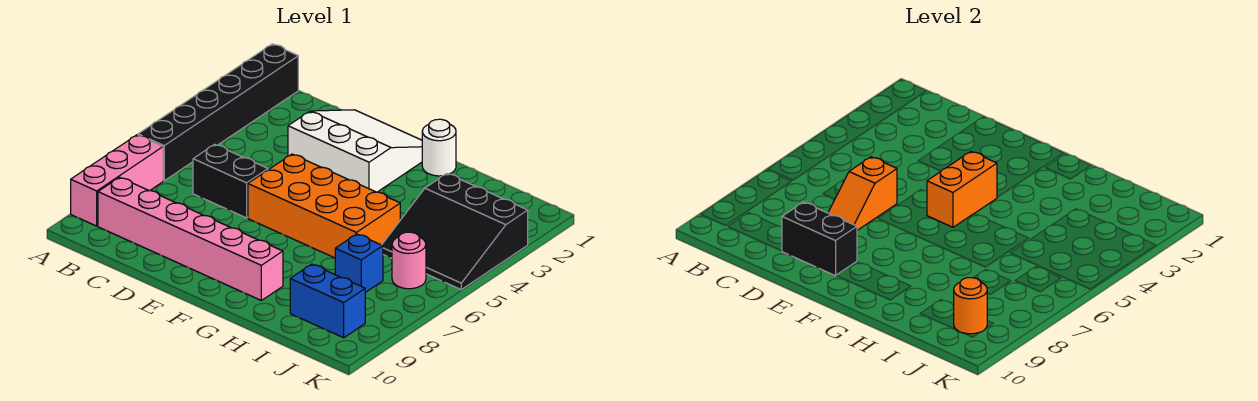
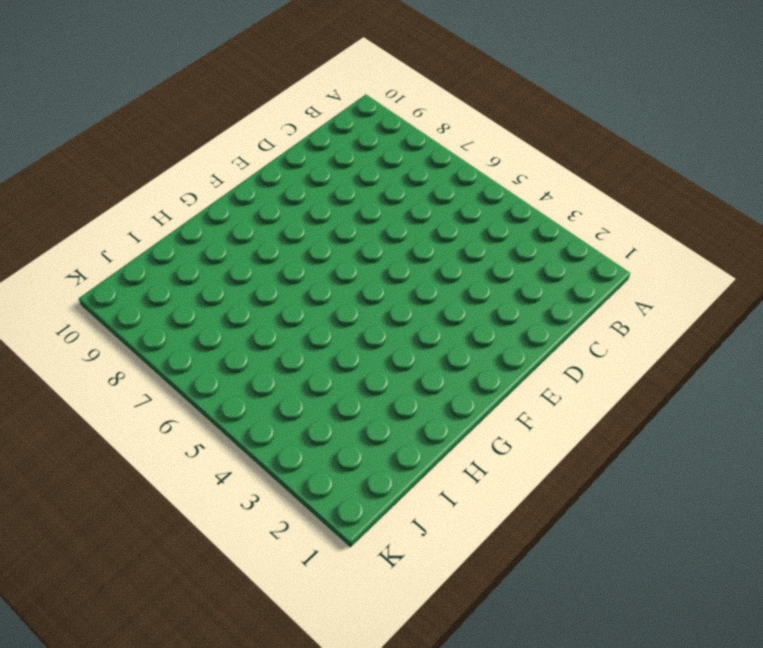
none -> black 1x6 brick [138,44,298,181]
none -> pink 1x3 brick [71,135,163,226]
none -> pink 1x6 brick [98,177,283,300]

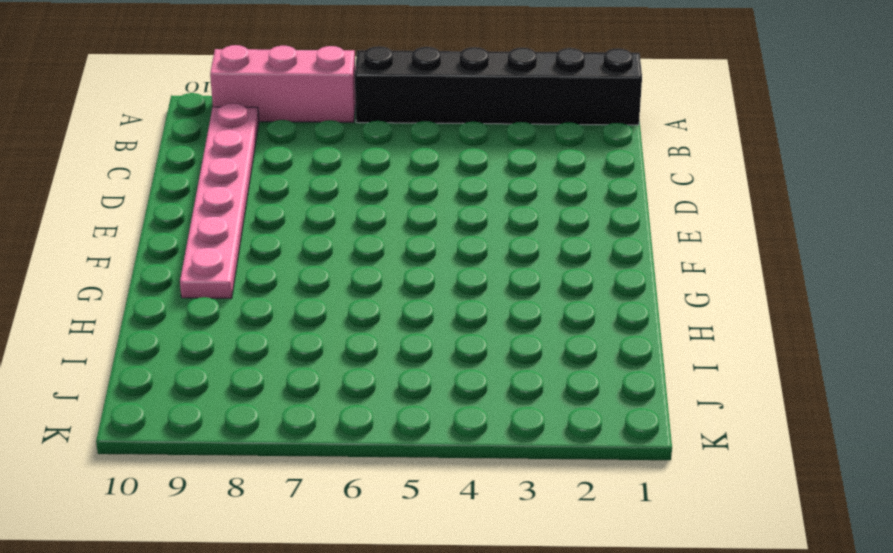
pink 1x6 plate [180,103,259,299] -> pink 1x6 brick [98,177,283,300]
none -> black 1x2 brick [193,144,268,218]
none -> white 3x3 slope [288,110,422,192]
none -> orange 2x4 brick [248,154,400,258]

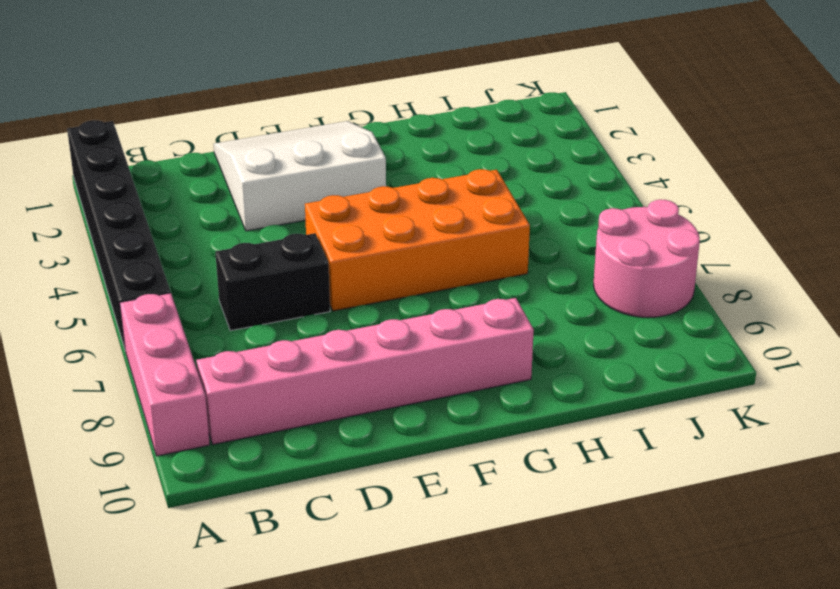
pink 2x2 round brick [593,199,700,318] -> none
none -> white 1x1 round brick [422,119,456,176]
none -> black 3x3 slope [382,174,528,290]
none -> blue 1x1 brick [335,234,383,293]

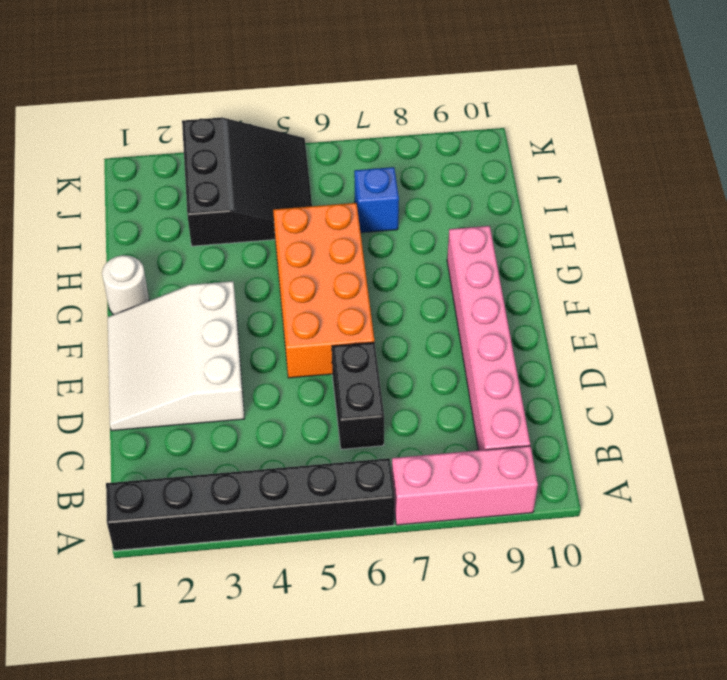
none -> blue 1x2 brick [290,264,365,338]
none -> pink 1x1 round brick [392,232,426,289]
none -> orange 1x2 slope [828,157,897,230]

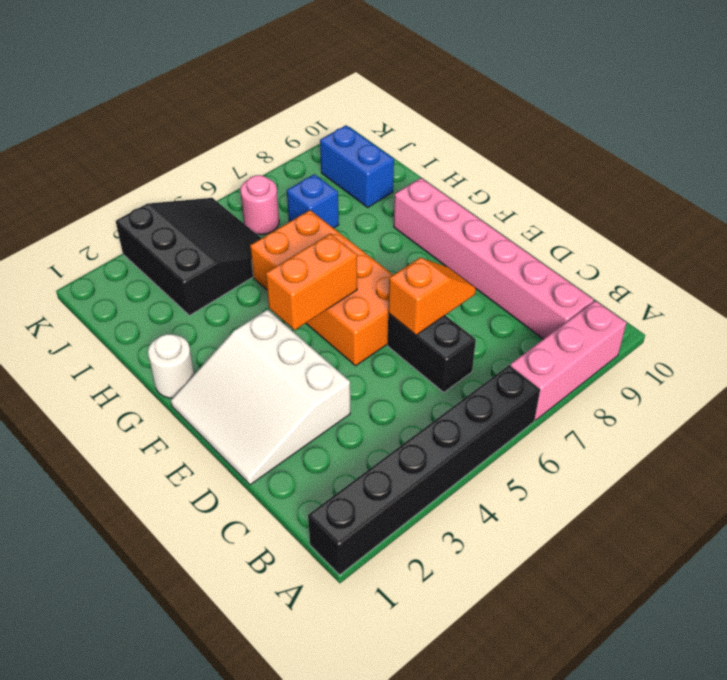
none -> black 1x2 brick [782,202,857,276]
none -> orange 1x1 round brick [953,278,988,334]

